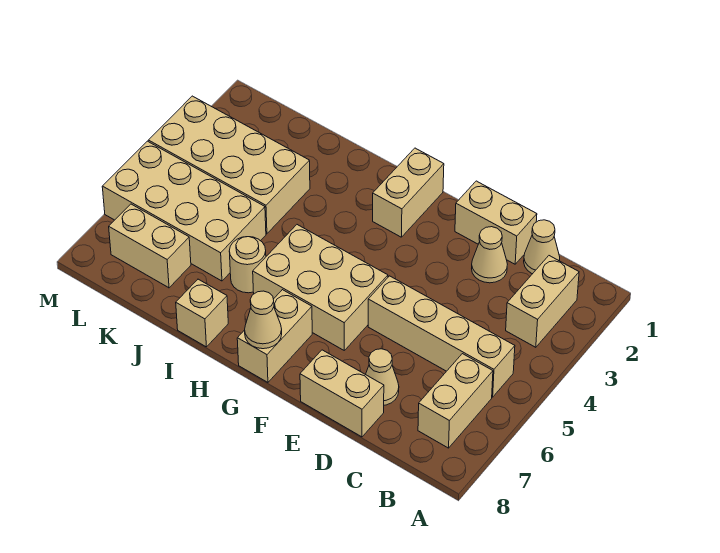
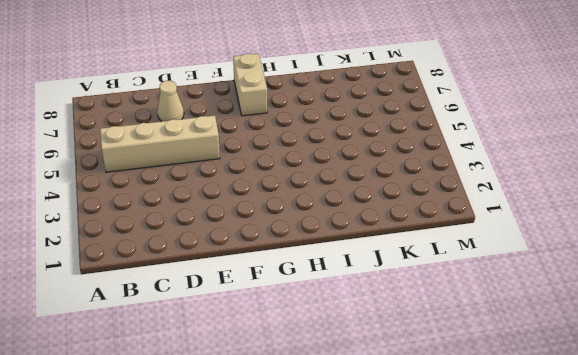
none -> tan 1x2 brick [506,256,579,347]
none -> tan 1x2 brick [418,354,493,448]
none -> tan 1x1 cone [524,220,560,274]

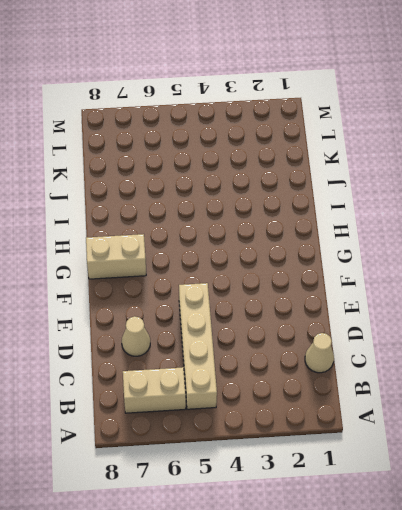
none -> tan 1x2 brick [506,256,579,347]
none -> tan 1x2 brick [455,181,537,264]
none -> tan 1x1 cone [472,227,507,283]

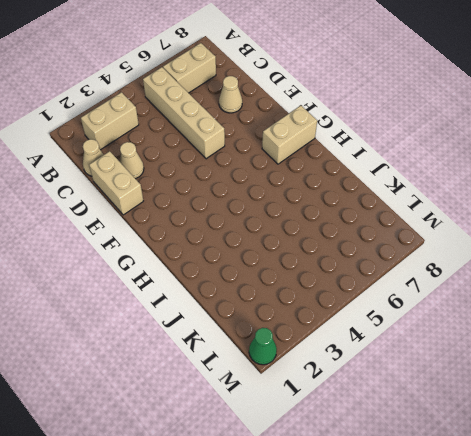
green 1x1 cone [249,328,277,365] -> none
none -> tan 1x2 brick [300,350,384,437]
none -> tan 2x3 brick [253,225,388,350]
none -> tan 1x2 brick [373,148,444,237]

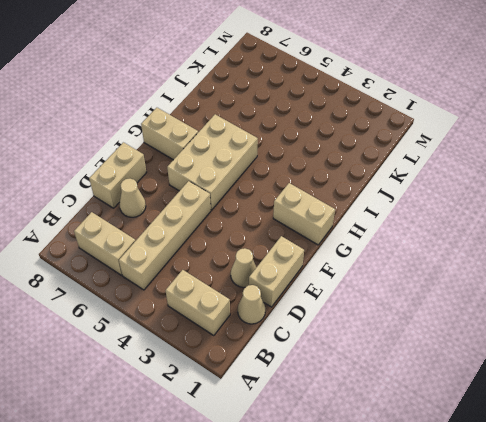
none -> tan 1x1 round brick [229,237,266,293]
none -> tan 1x1 brick [176,279,228,347]
none -> tan 2x4 brick [148,96,310,234]

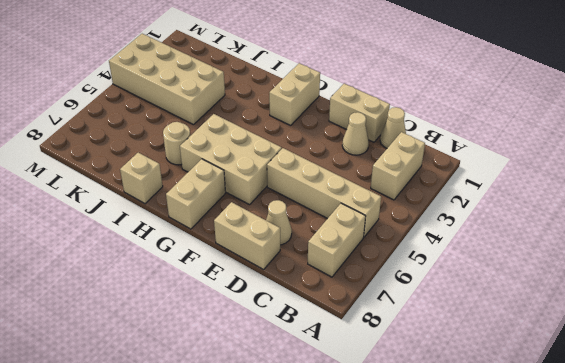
none -> tan 2x4 brick [102,141,266,281]
none -> tan 1x2 brick [109,204,191,288]
none -> tan 1x1 cone [245,291,282,349]

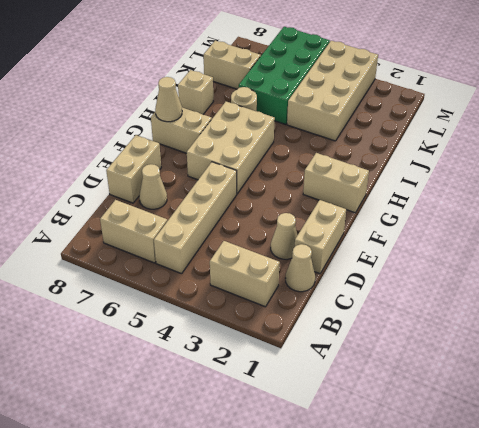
green 2x4 brick [239,27,330,124] -> tan 2x4 brick [102,141,266,281]
tan 1x2 brick [204,41,261,89] -> tan 1x2 brick turned to [109,204,191,288]

